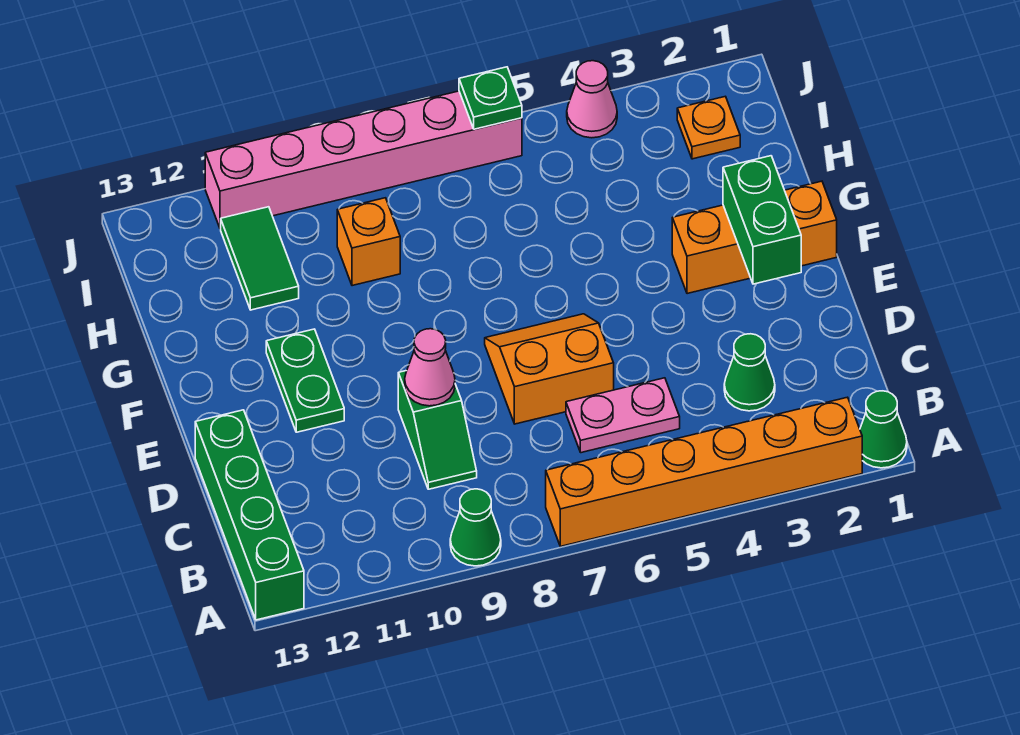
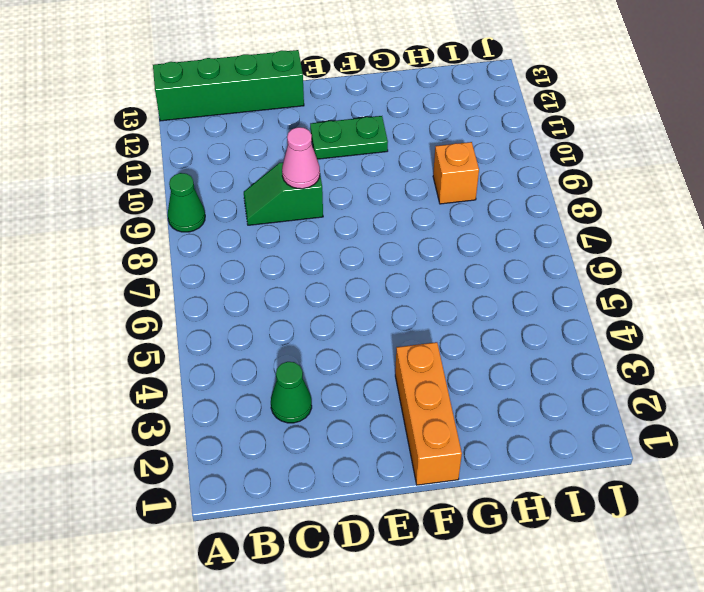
none -> green 1x1 cone [860,391,907,468]
none -> orange 1x6 brick [546,397,862,546]
none -> pink 1x2 plate [566,378,680,453]

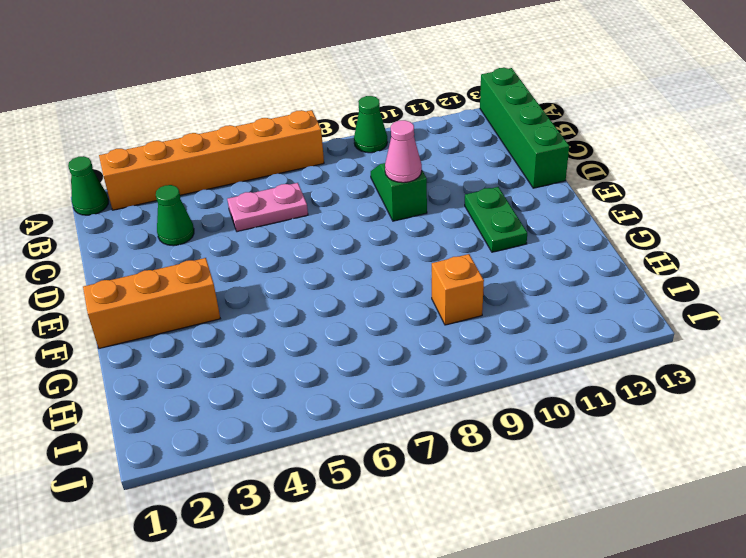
none -> orange 2x2 slope [485,314,614,424]
none -> green 1x2 tile [221,207,299,310]
none -> orange 1x1 plate [677,96,740,159]

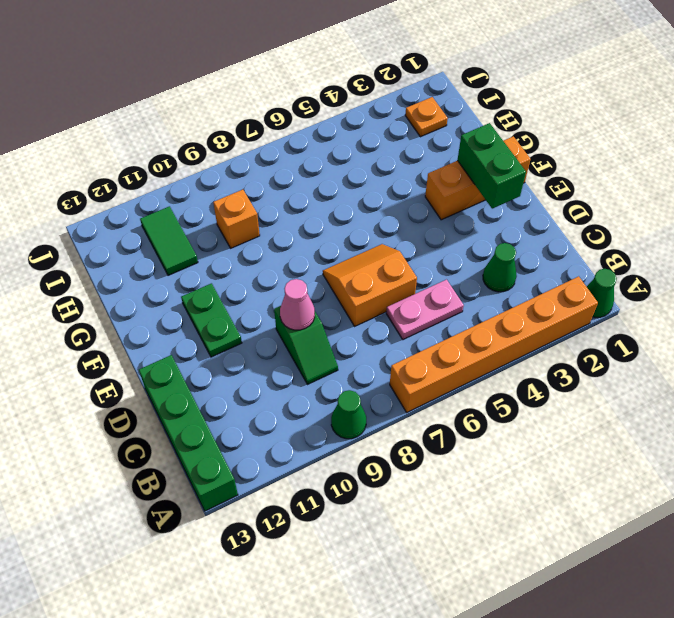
none -> pink 1x1 cone [567,61,617,138]
none -> pink 1x6 brick [205,91,522,229]
none -> green 1x1 plate [459,67,522,129]

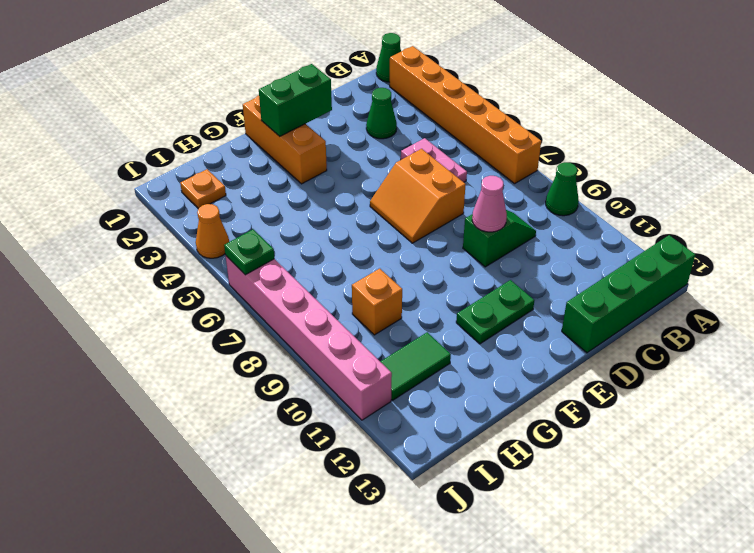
orange 1x1 cone [196,204,229,258] -> pink 1x1 cone [567,61,617,138]

